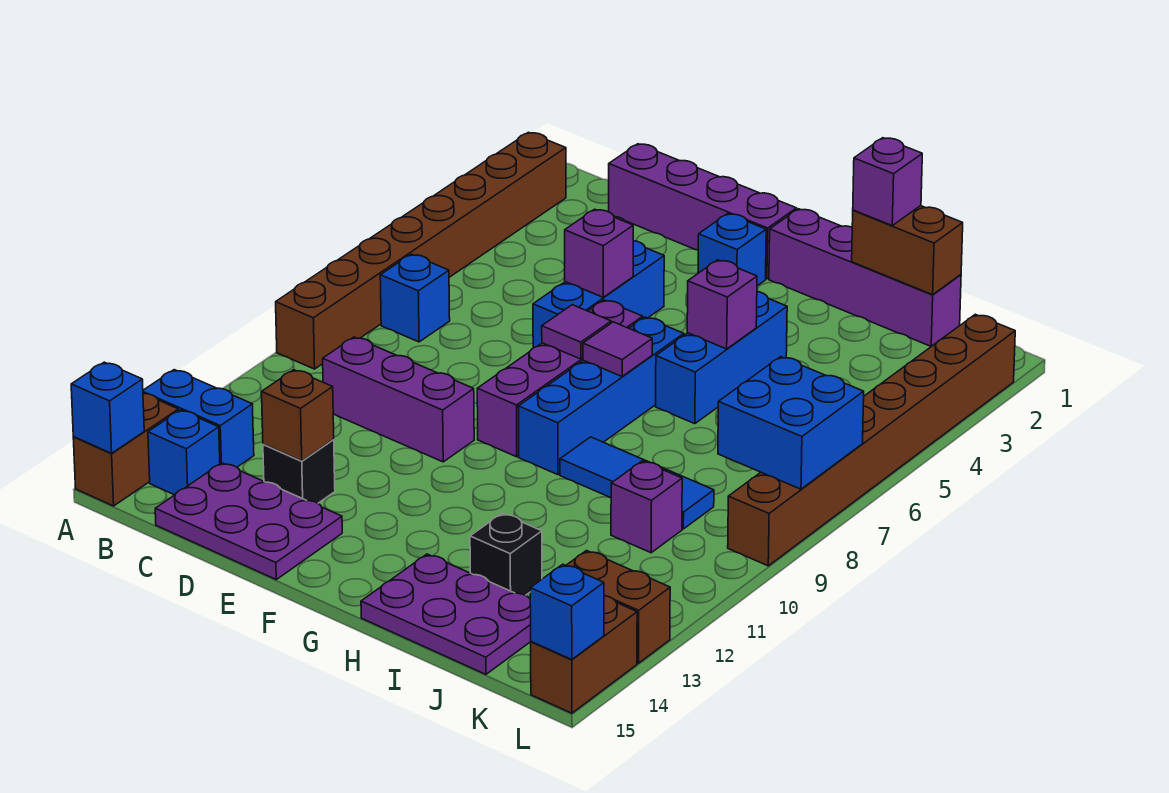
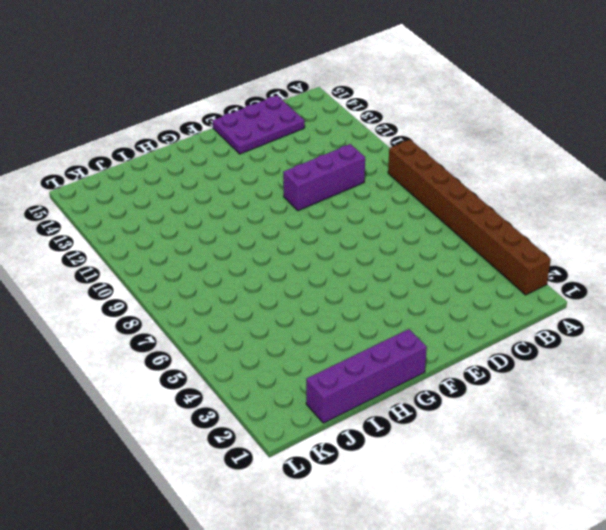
none -> blue 1x2 brick [143,370,254,467]
none -> brown 1x2 brick [73,394,178,506]
none -> blue 1x1 brick [380,254,450,342]
none -> blue 1x1 brick [148,410,220,495]

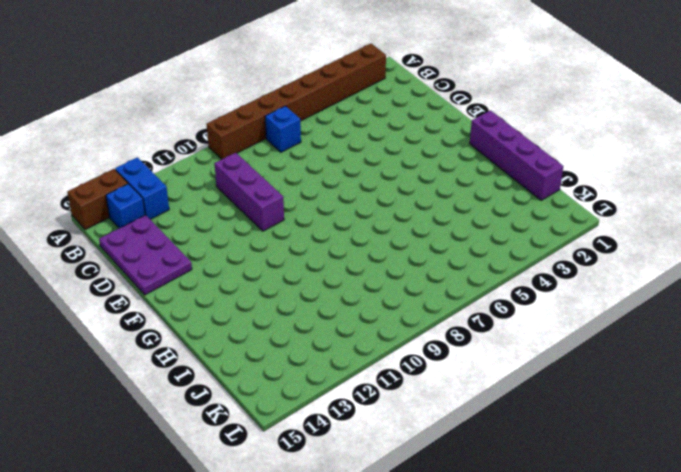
none -> purple 1x4 brick [609,144,797,279]
none -> black 1x1 brick [263,439,335,503]
none -> blue 1x3 brick [533,241,664,348]
none -> blue 1x1 brick [698,214,766,286]

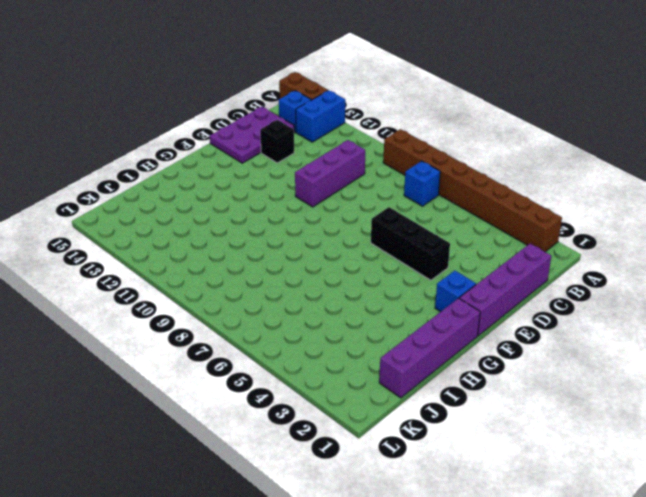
black 1x3 brick [371,207,450,280] -> blue 1x3 brick [533,241,664,348]
none -> purple 1x4 brick [477,300,643,457]
none -> blue 1x4 brick [518,317,684,475]
none -> blue 1x3 brick [656,292,787,424]
none -> blue 1x3 tile [560,437,714,529]

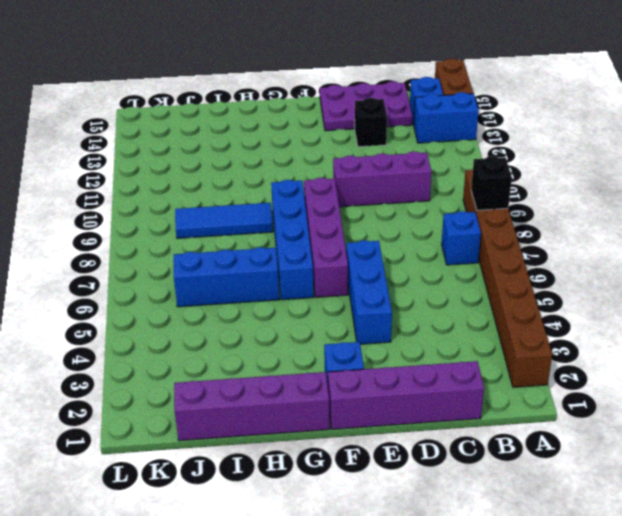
black 1x1 brick [471,156,512,210] -> black 1x1 brick moved to [470,513,542,595]
blue 1x3 brick [174,247,279,307] -> blue 1x3 brick turned to [656,292,787,424]
none -> purple 2x3 plate [361,554,531,674]
none -> purple 1x1 brick [611,461,682,553]
none -> brown 1x2 brick [566,551,670,663]
none -> brown 1x8 brick [728,314,1015,566]

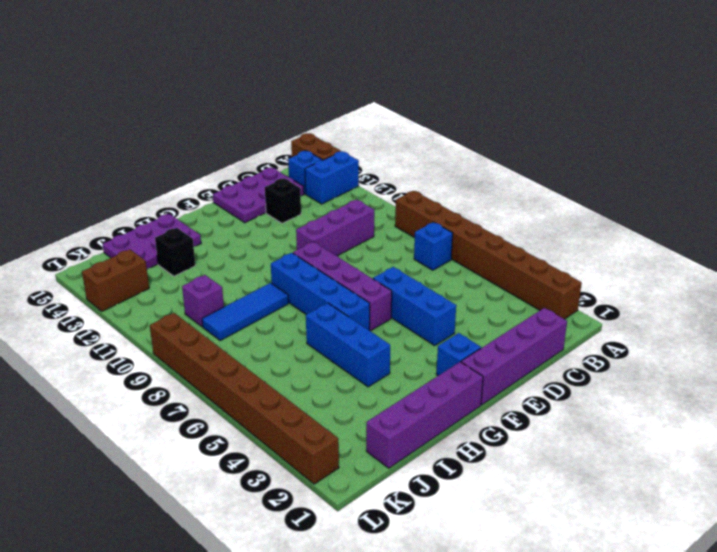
none -> brown 1x2 brick [531,596,637,713]
none -> blue 1x1 brick [71,362,144,453]
none -> brown 1x1 brick [262,370,334,461]
none -> purple 1x1 brick [565,209,633,297]

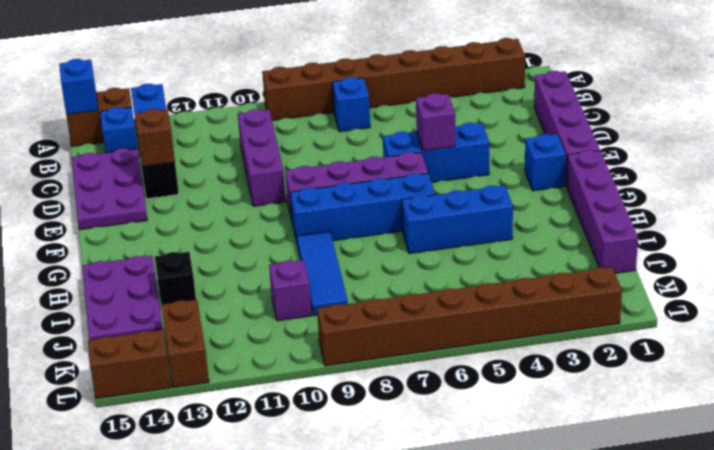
none -> purple 1x1 tile [542,305,611,359]
none -> purple 1x1 tile [583,322,652,376]
none -> purple 1x1 brick [687,260,757,349]
none -> brown 1x2 brick [852,206,963,295]

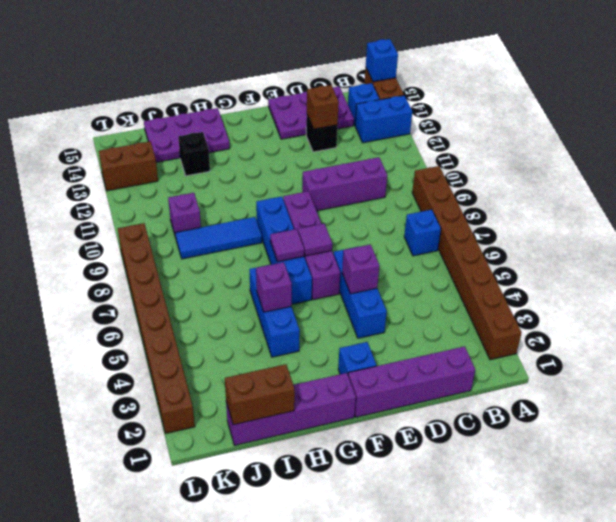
none -> brown 1x2 brick [531,596,637,713]
none -> blue 2x2 brick [718,357,864,489]
none -> blue 1x1 brick [530,564,604,660]
none -> purple 1x1 brick [853,138,922,225]

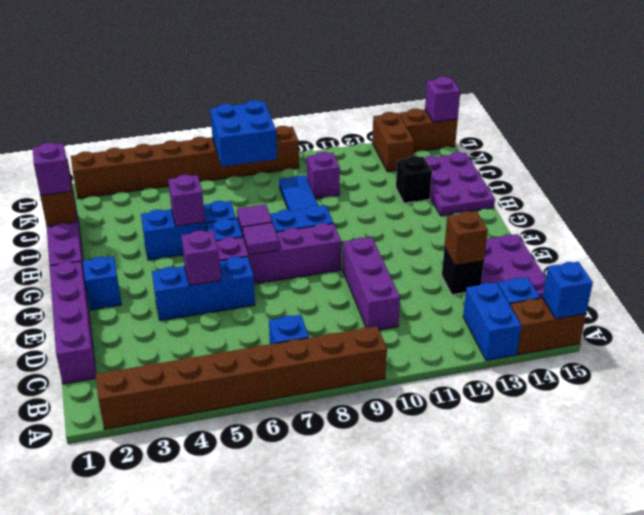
purple 1x1 brick [425,77,460,122] -> blue 1x1 brick [530,564,604,660]

